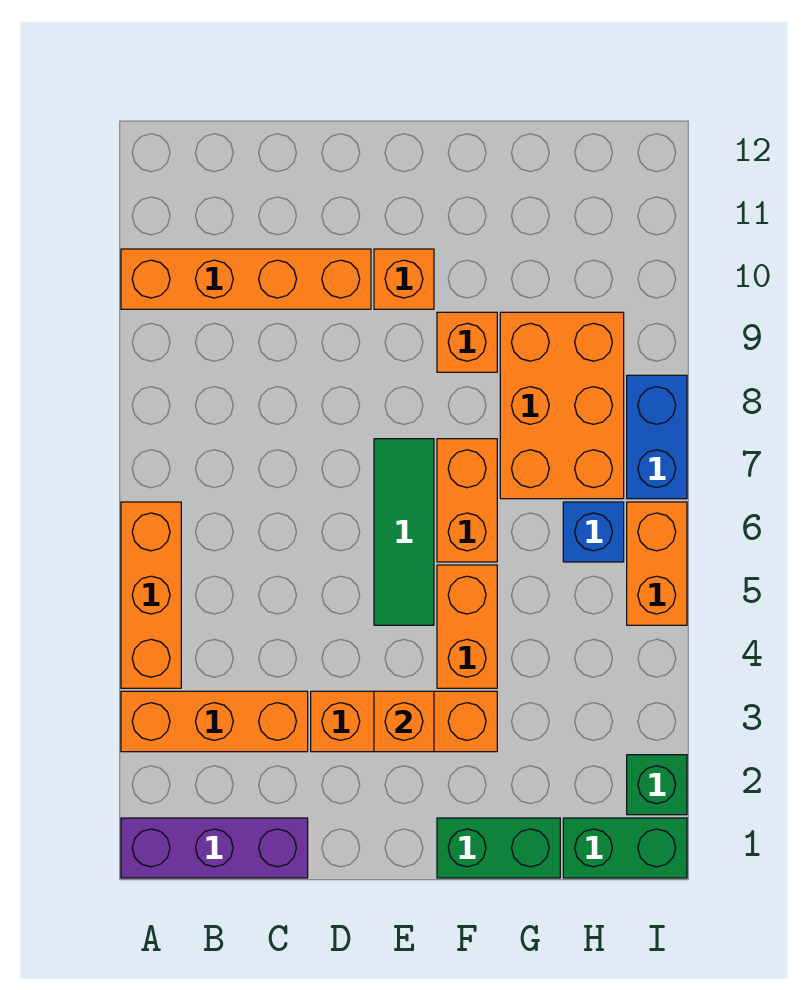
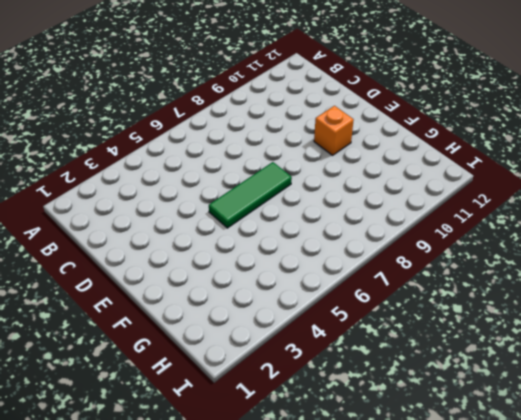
none -> purple 1x3 brick [121,818,308,878]
none -> orange 1x3 brick [121,691,308,752]
none -> orange 1x3 brick [121,502,181,688]

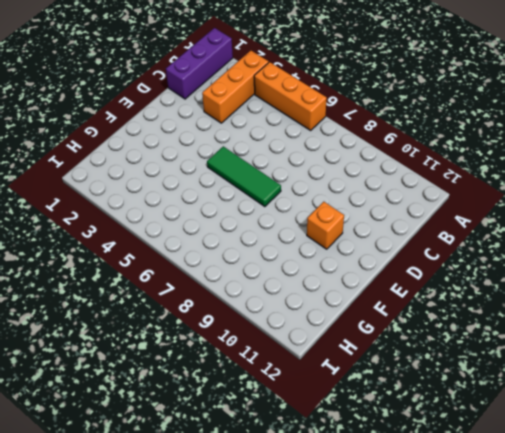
none -> orange 1x4 brick [121,249,371,309]
none -> orange 1x3 brick [311,691,497,752]
none -> green 1x2 brick [437,818,560,878]

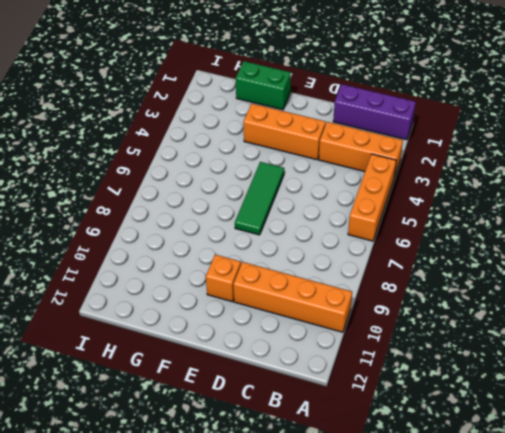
none -> orange 1x2 brick [437,565,497,688]
none -> orange 1x2 brick [437,439,497,562]
none -> orange 1x1 brick [437,312,497,372]

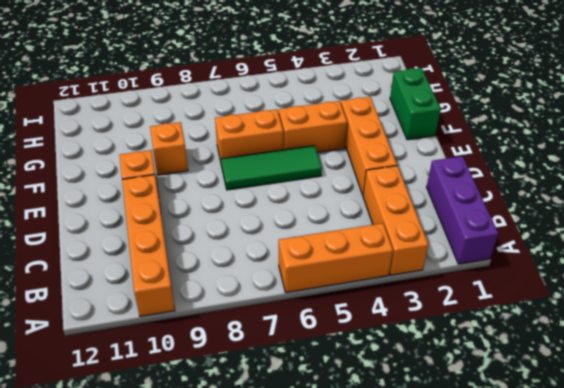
none -> orange 2x3 brick [500,312,624,499]
none -> green 1x2 brick [563,818,687,878]
none -> blue 1x1 brick [563,502,624,562]

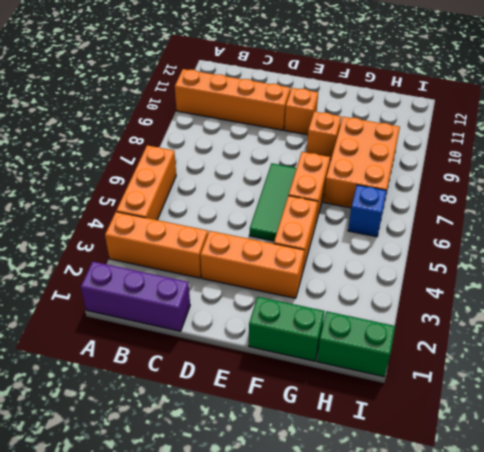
none -> green 1x1 brick [627,755,687,815]
none -> orange 1x2 brick [627,502,687,625]
none -> blue 1x2 brick [627,375,687,499]

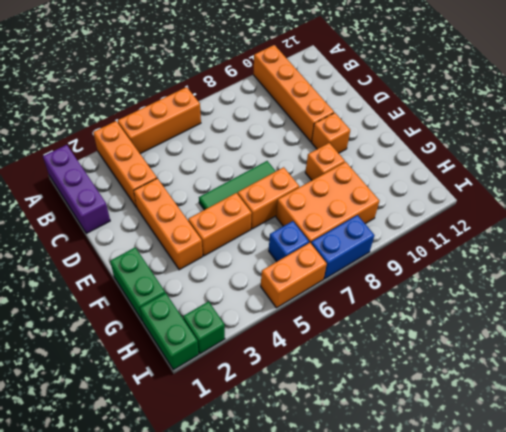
none -> orange 1x1 brick [374,691,434,752]

